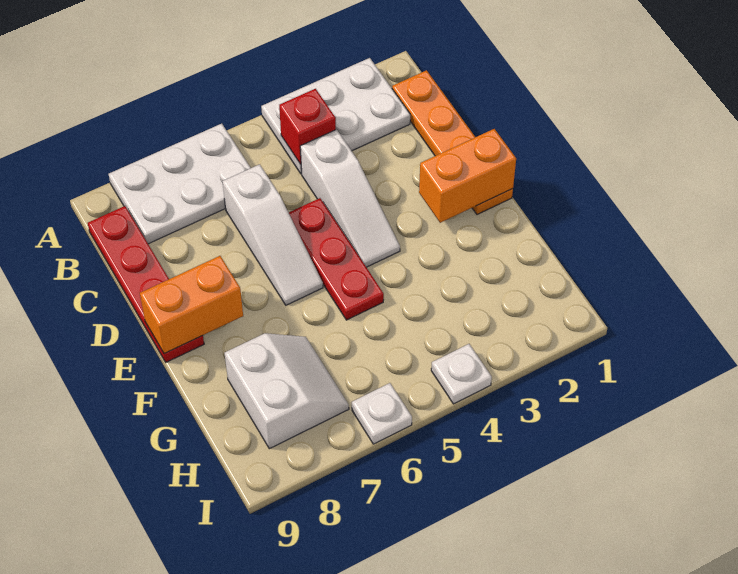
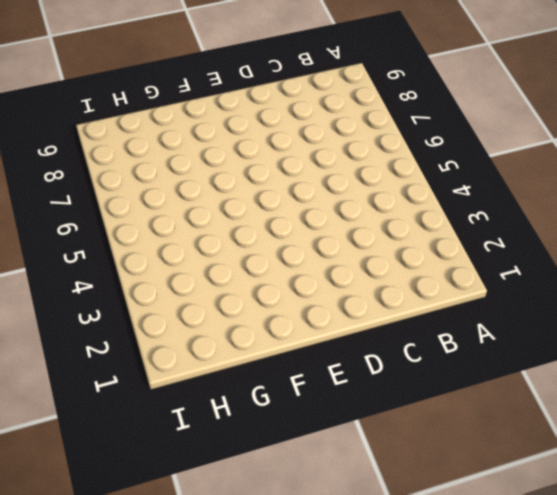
none -> white 2x3 plate [261,58,410,174]
none -> white 2x3 plate [109,124,251,244]
none -> orange 1x4 plate [392,70,513,215]

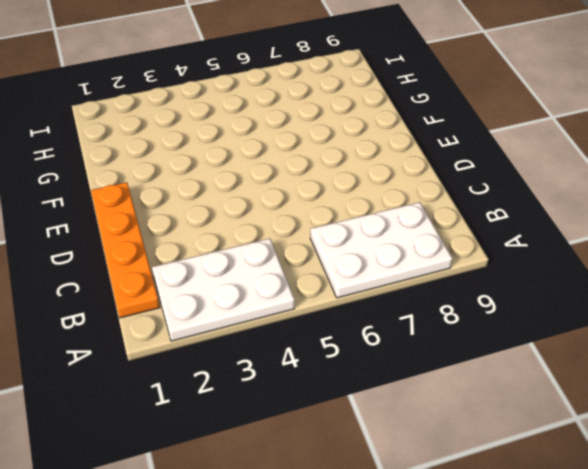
none -> red 1x4 plate [88,206,204,362]
none -> white 1x3 slope [300,129,400,267]
none -> white 1x3 slope [223,164,323,305]

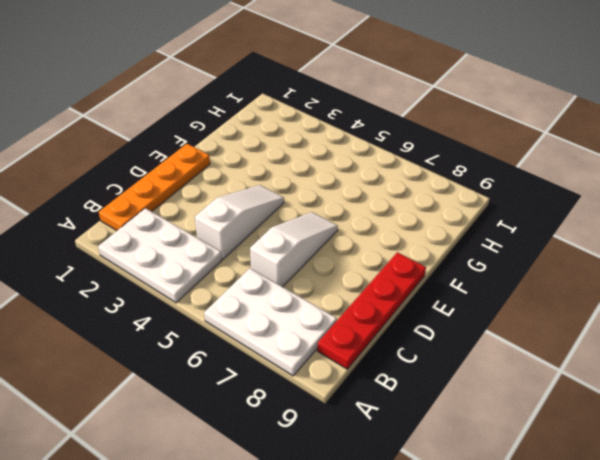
none -> red 1x3 plate [289,198,384,320]
none -> white 2x2 slope [225,333,349,449]
none -> white 1x1 plate [431,344,492,404]

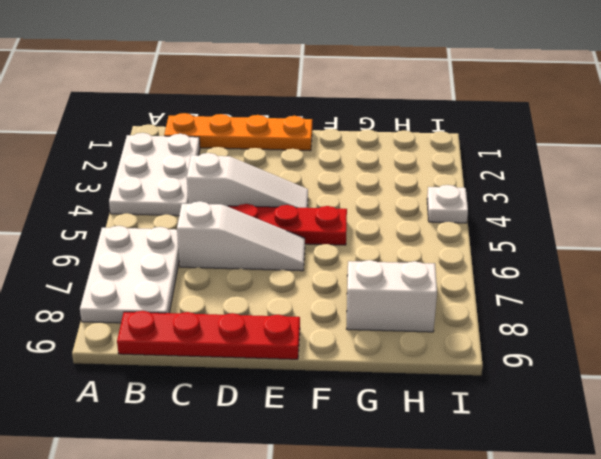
none -> white 1x1 plate [352,383,412,444]
none -> red 1x1 brick [279,89,336,164]
none -> orange 1x2 brick [419,129,516,223]

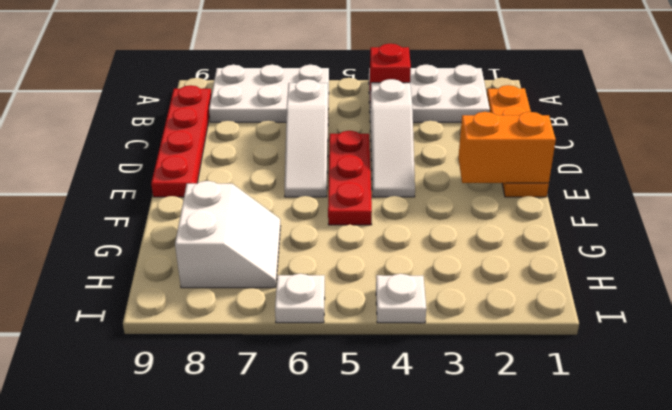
none -> orange 1x2 brick [140,256,243,354]

